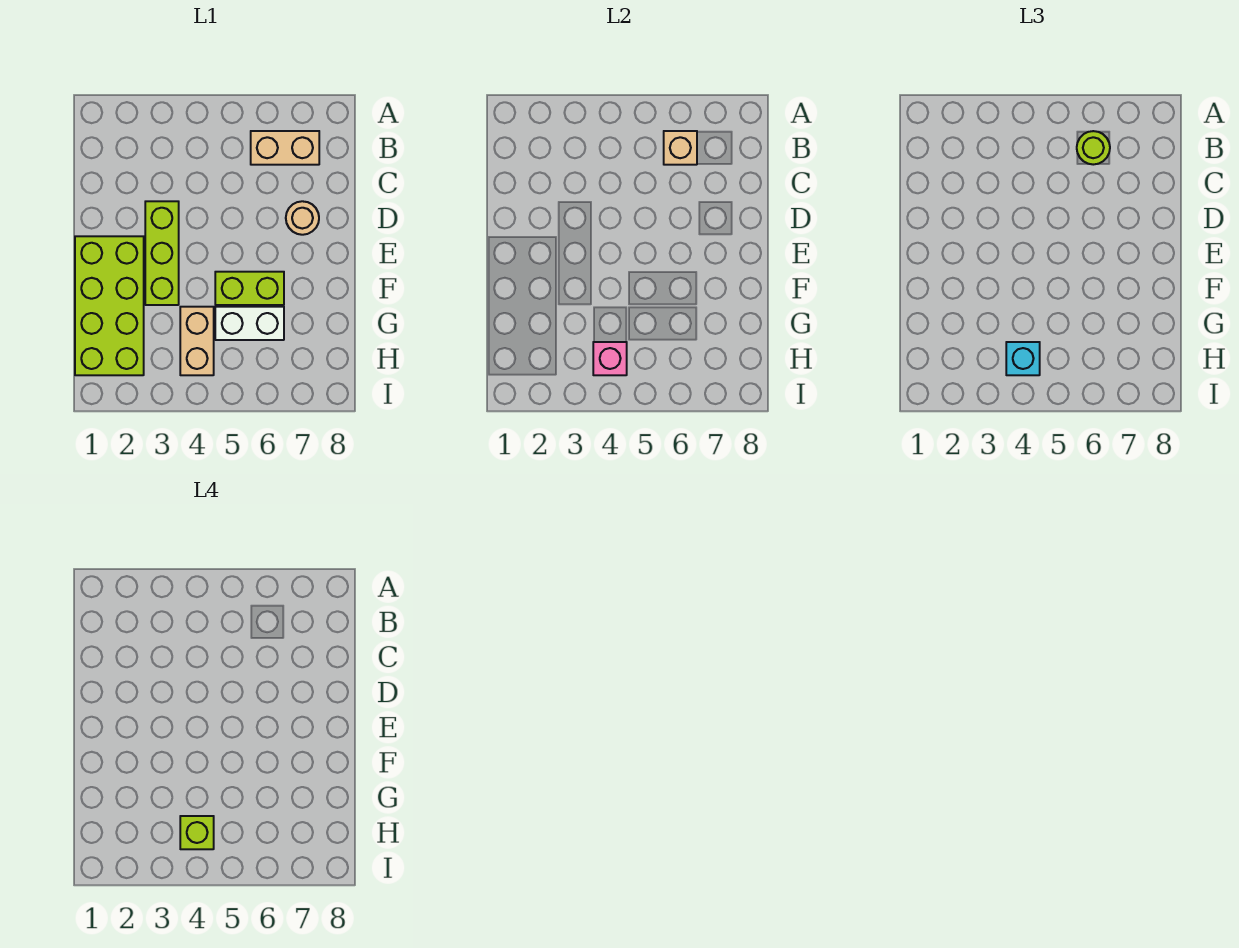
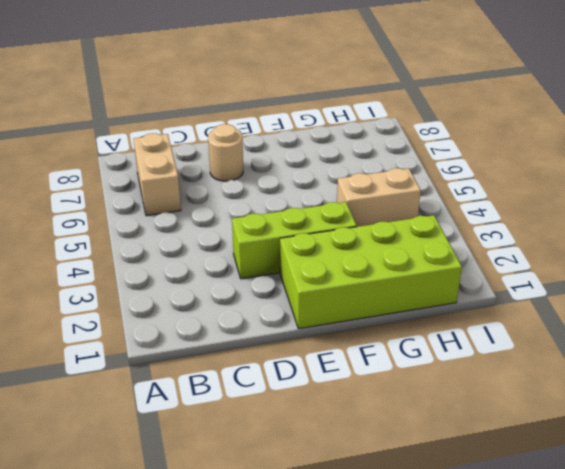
none -> lime 1x2 brick [215,272,284,305]
none -> white 1x2 brick [215,307,284,340]
none -> tan 1x1 brick [664,131,697,165]

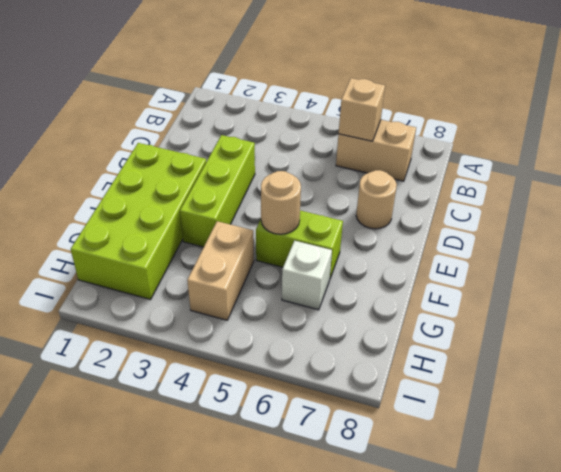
tan 1x1 round brick [261,171,301,234] -> none
white 1x1 brick [282,241,332,310] -> white 1x2 brick [215,307,284,340]
none -> pink 1x1 brick [593,342,627,375]
none -> lime 1x1 round brick [1077,131,1110,165]
none -> cyan 1x1 brick [1006,342,1040,375]

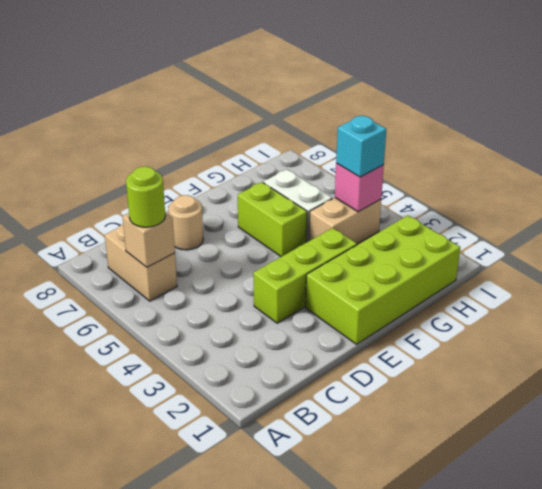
none -> lime 1x1 brick [180,816,214,849]

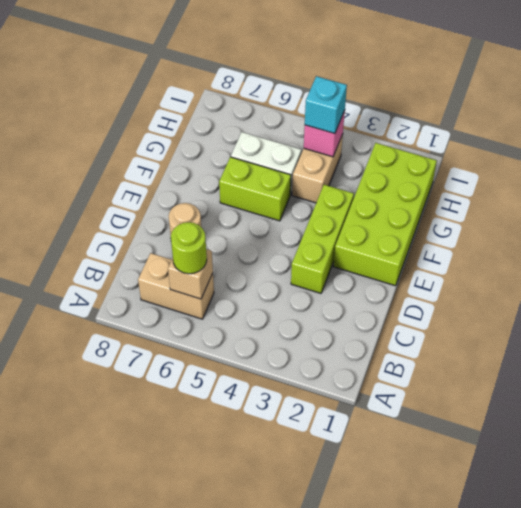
none -> lime 1x1 brick [180,816,214,849]

